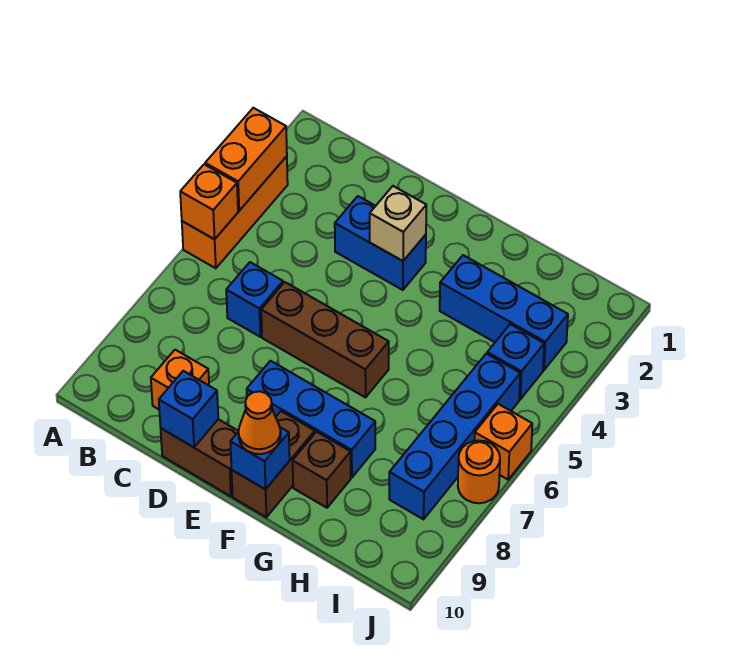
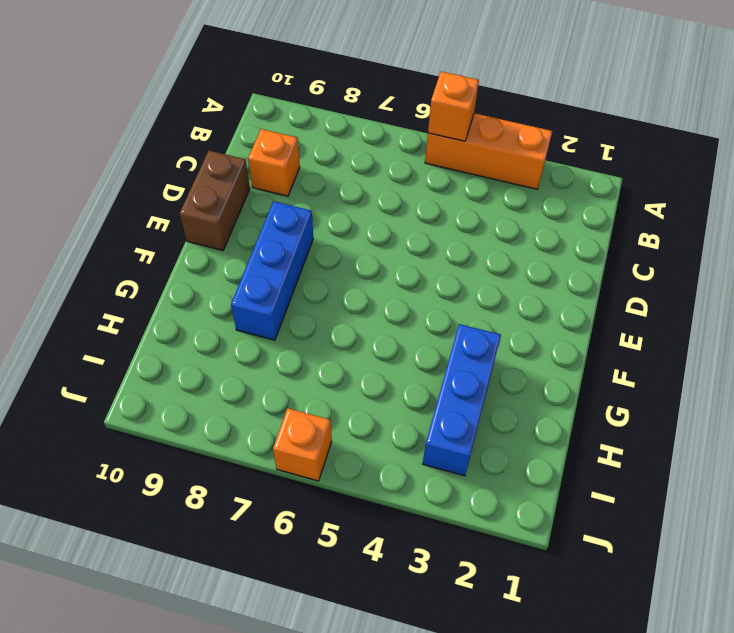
none -> blue 1x1 brick [226,262,283,337]
none -> blue 1x2 brick [335,196,426,290]
none -> brown 1x3 brick [261,282,389,397]

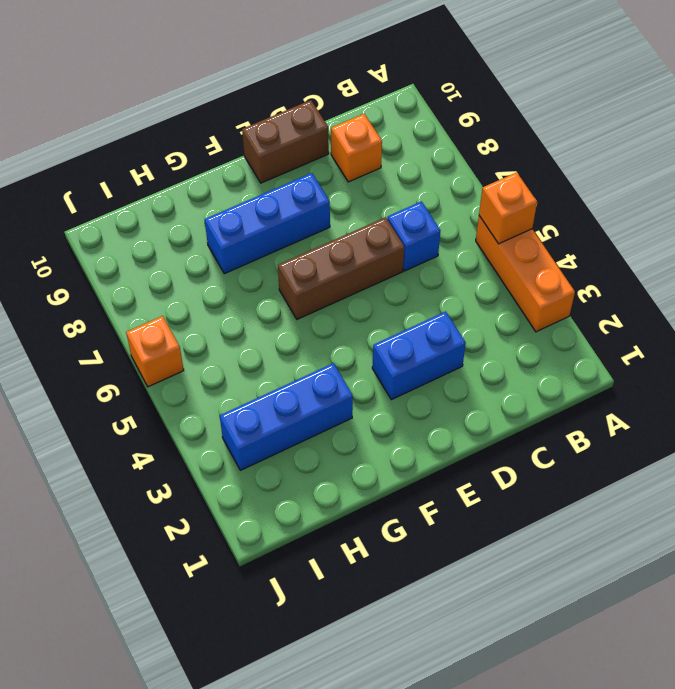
none -> brown 1x2 brick [232,411,315,517]
none -> brown 1x1 brick [293,432,351,508]
none -> blue 1x1 brick [487,324,544,399]

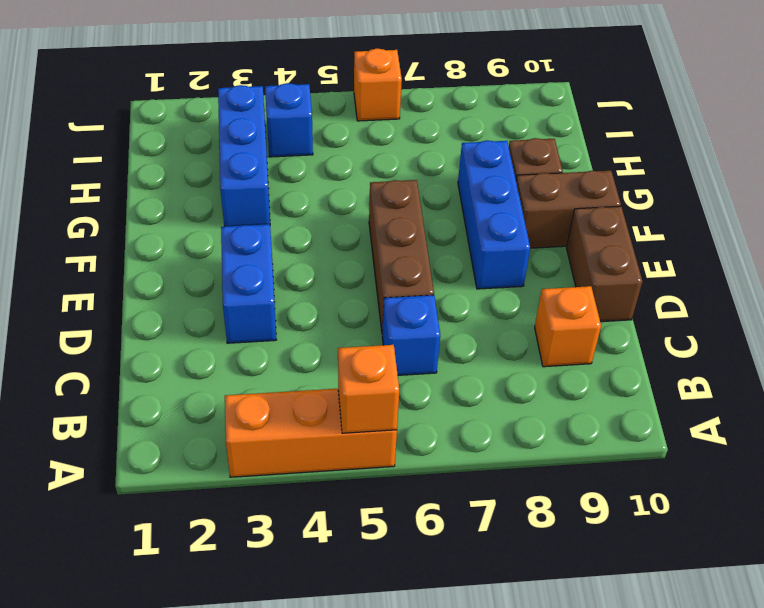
none -> blue 1x4 brick [389,354,520,519]
none -> orange 1x1 round brick [458,441,500,503]
none -> orange 1x2 brick [205,108,287,211]

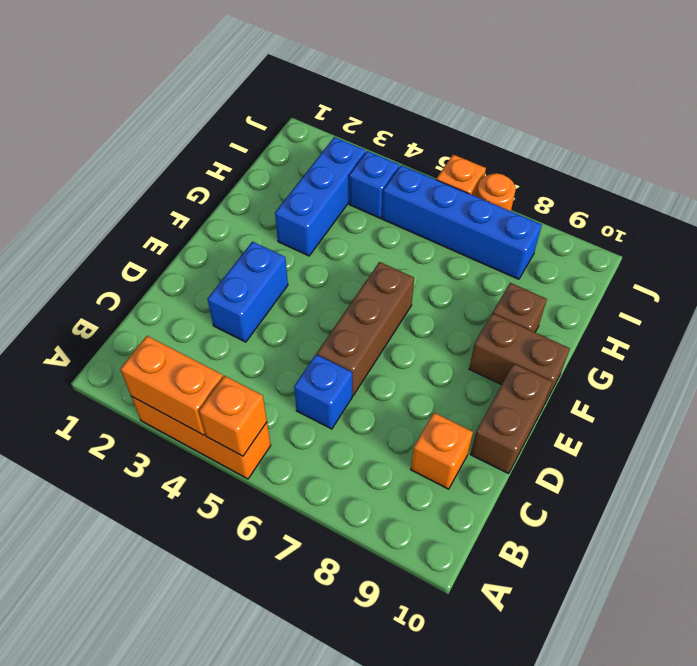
none -> blue 1x3 brick [247,361,375,478]
none -> blue 1x1 brick [159,371,218,447]
none -> tan 1x1 brick [370,186,426,261]

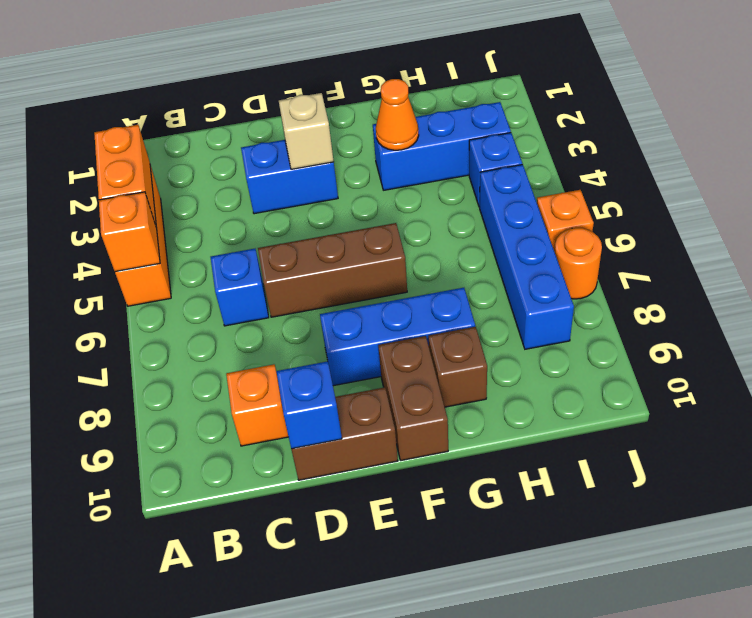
orange 1x1 cone [376,79,419,150] -> orange 1x1 cone moved to [238,391,281,454]
none -> blue 1x1 brick [230,427,290,489]

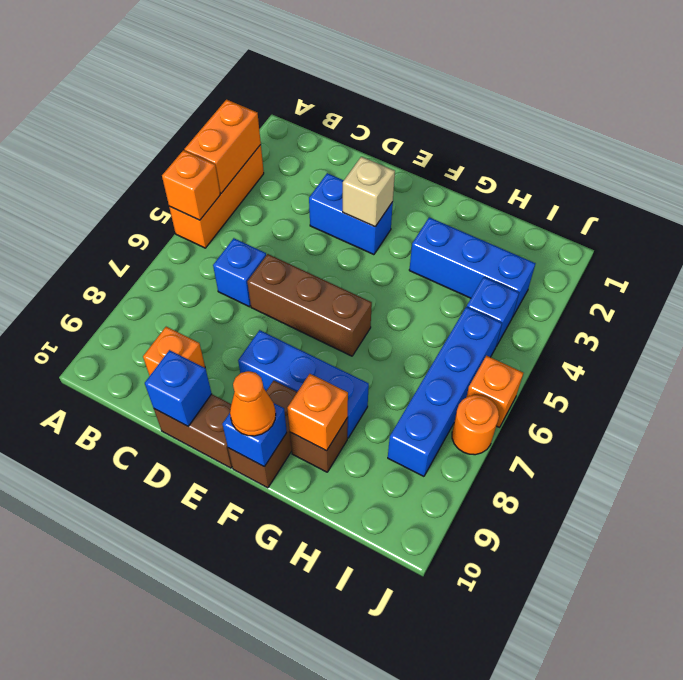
orange 1x1 brick [287,374,348,451] -> none

